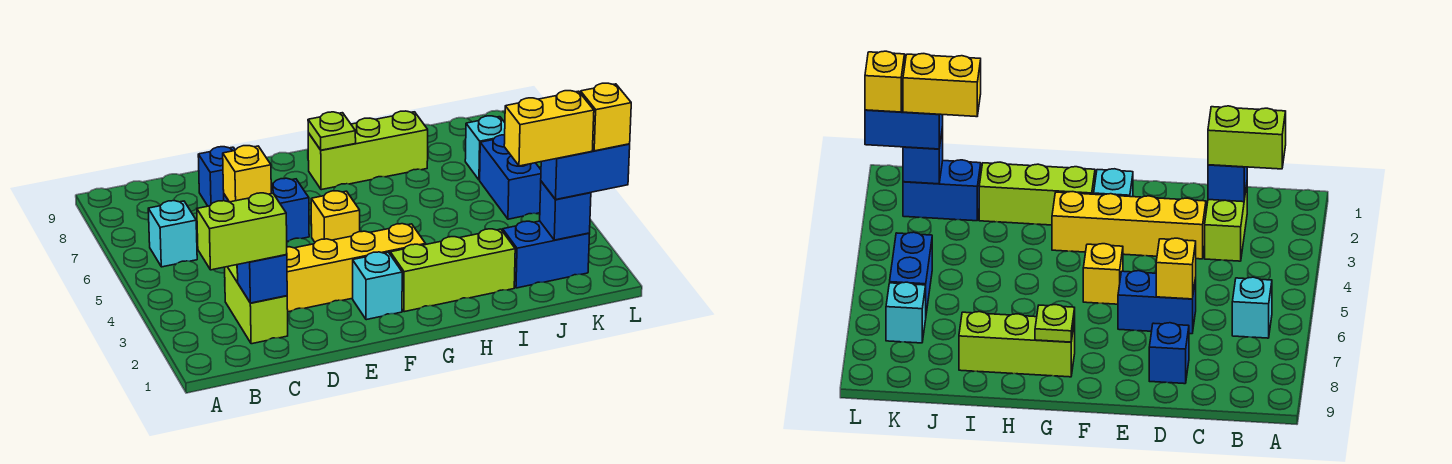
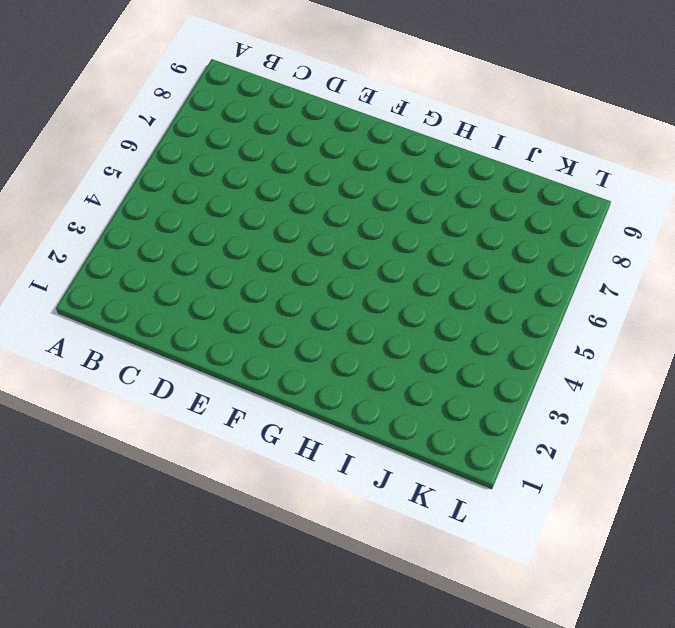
none -> cyan 1x1 brick [148,200,197,267]
none -> lime 1x2 brick [225,265,288,344]
none -> yellow 1x4 brick [287,224,426,312]

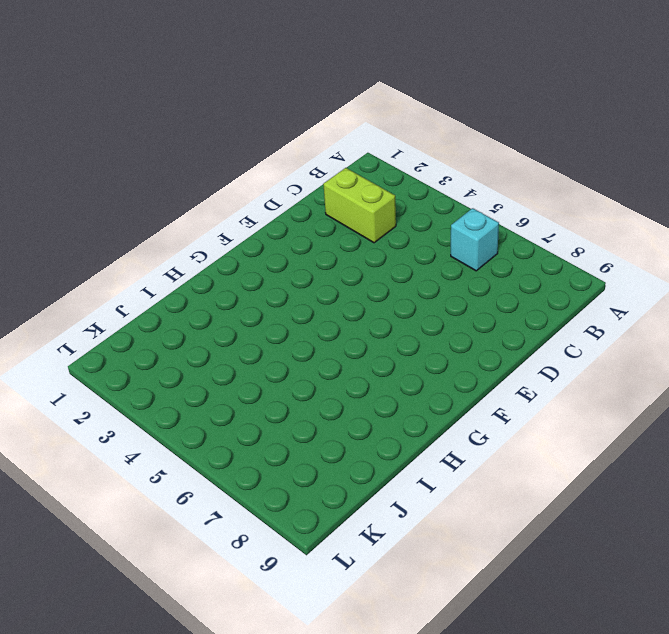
none -> yellow 1x4 brick [287,224,426,312]
none -> blue 1x2 brick [224,178,309,241]
none -> blue 1x1 brick [198,147,235,206]

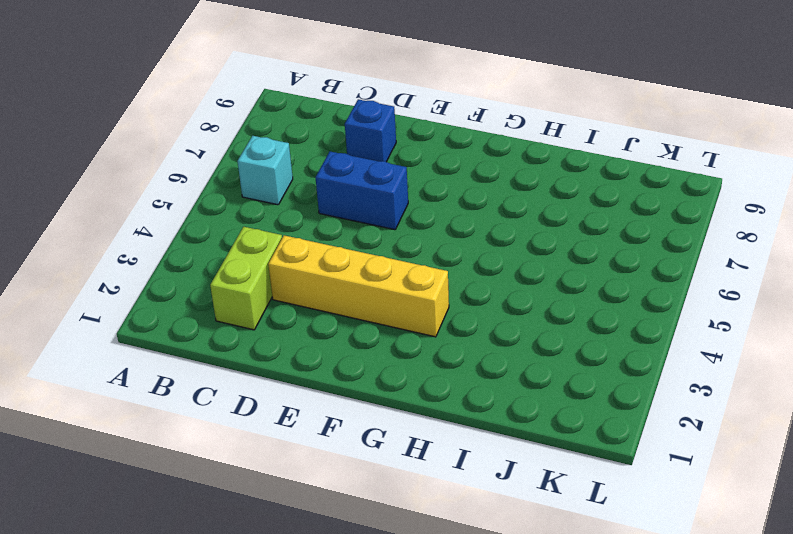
none -> cyan 1x1 brick [353,252,402,320]
none -> yellow 1x1 brick [311,191,360,242]
none -> lime 1x3 brick [390,229,515,312]

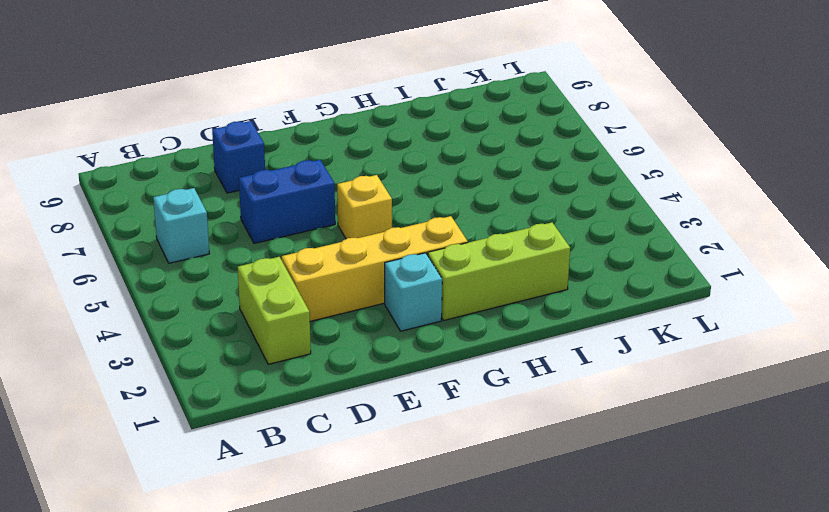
none -> lime 1x3 brick [308,111,428,190]
none -> blue 1x2 brick [503,221,590,288]
none -> blue 1x2 brick [480,135,541,219]

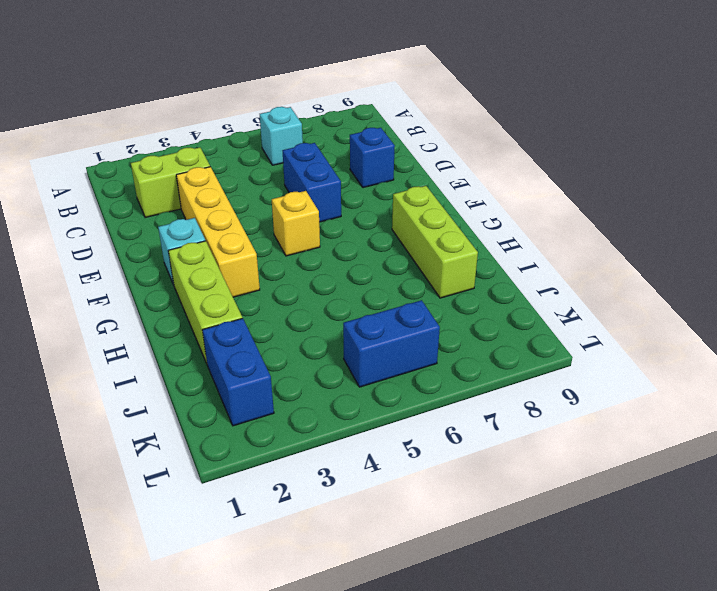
none -> cyan 1x1 brick [465,116,505,180]
none -> blue 1x1 brick [237,255,287,303]
none -> yellow 1x1 brick [223,146,271,202]

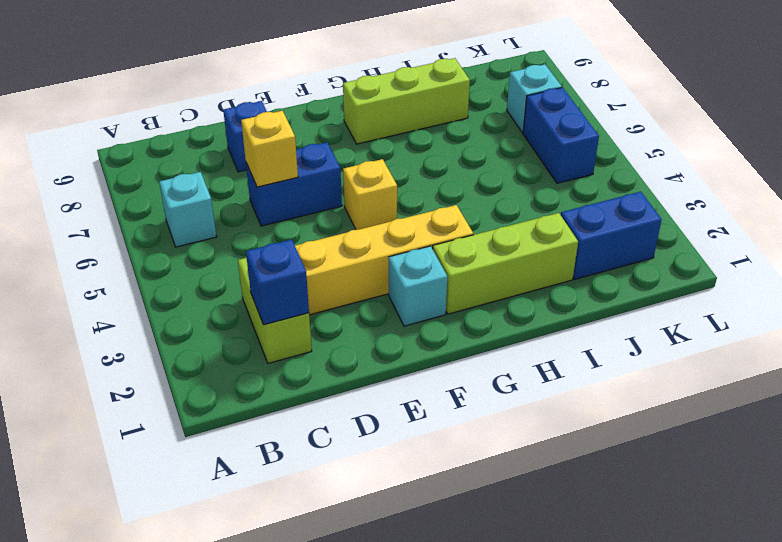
none -> lime 1x1 plate [308,112,356,150]
none -> blue 1x1 brick [540,181,591,240]
none -> lime 1x2 brick [197,193,287,270]

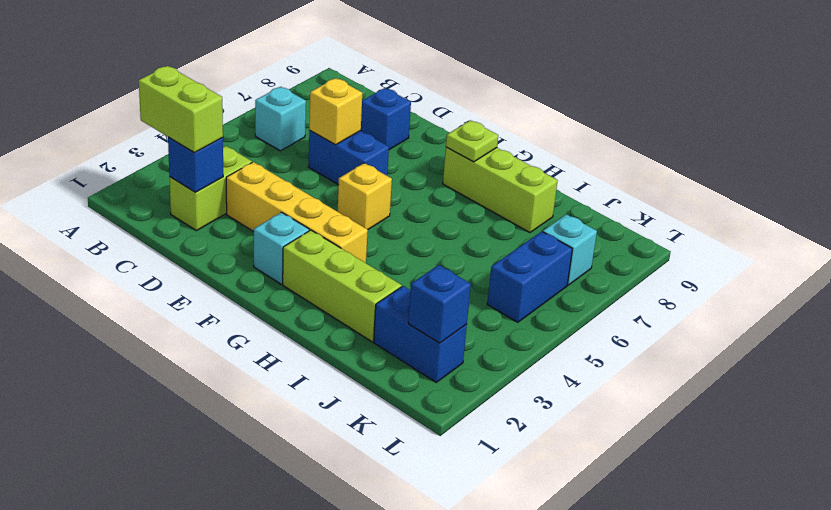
none -> blue 1x2 brick [541,144,630,199]
none -> yellow 1x2 brick [504,91,594,166]
none -> yellow 1x1 brick [580,83,631,151]

